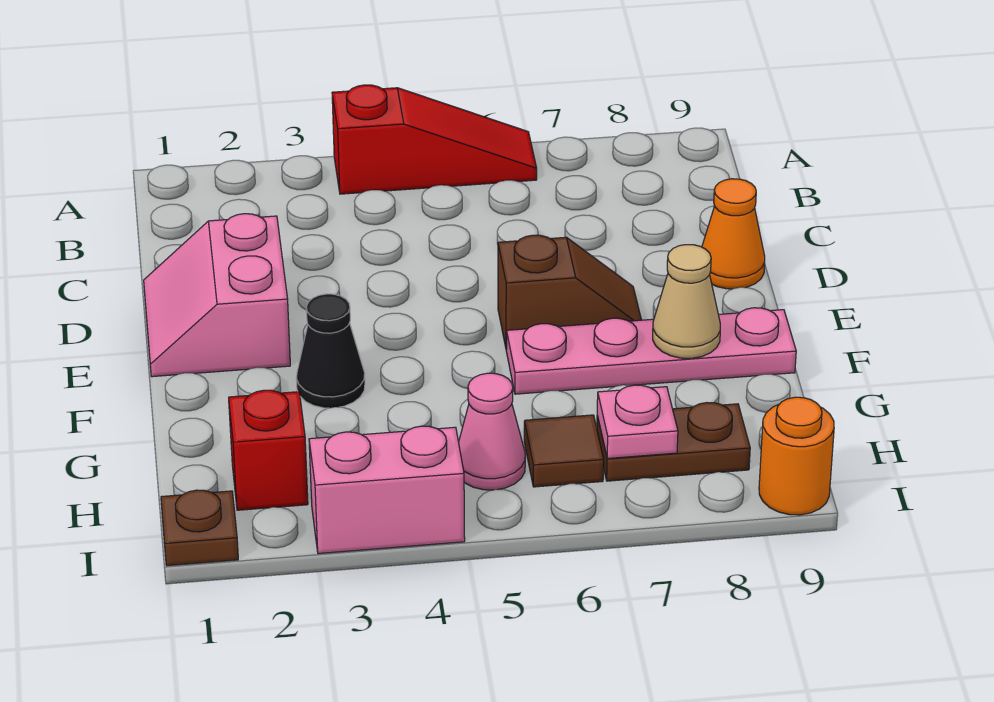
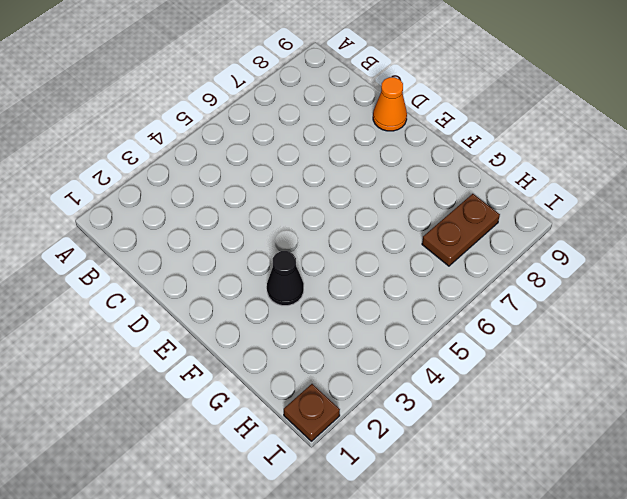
none -> red 1x3 slope [332,85,537,194]
none -> pink 2x2 slope [144,214,290,377]
none -> brown 1x2 slope [498,235,641,349]

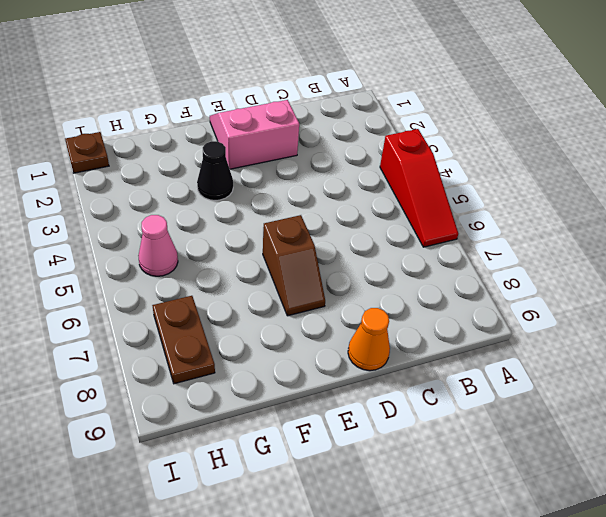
none -> pink 1x4 plate [506,308,796,394]
none -> red 1x1 brick [229,390,308,510]
none -> brown 1x1 tile [524,415,604,487]

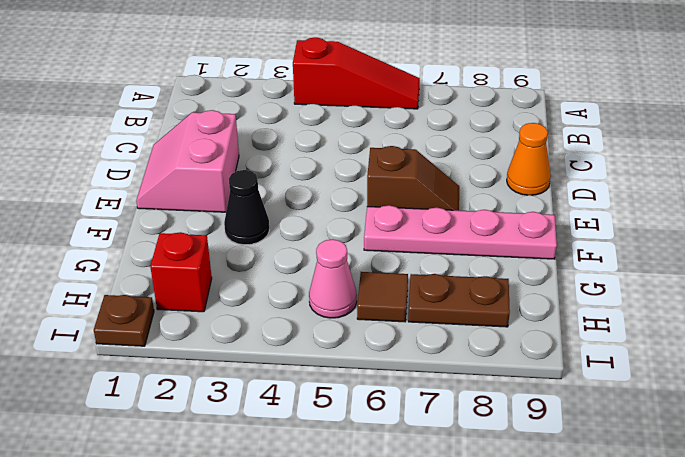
none -> pink 1x2 brick [309,426,465,554]
none -> orange 1x1 round brick [759,397,834,515]
none -> tan 1x1 cone [653,245,720,358]

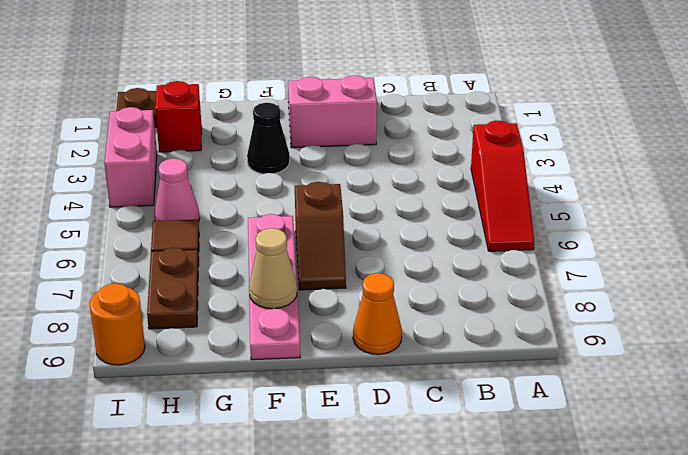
none -> pink 1x1 plate [597,385,678,459]

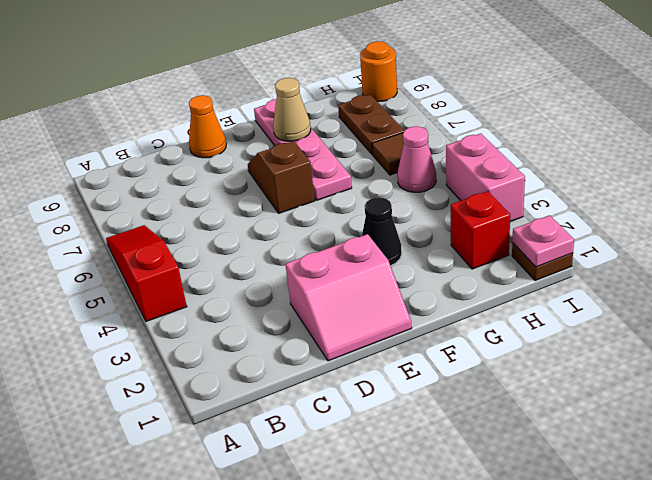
pink 1x1 plate [512,215,574,267] -> pink 1x1 plate moved to [597,385,678,459]

